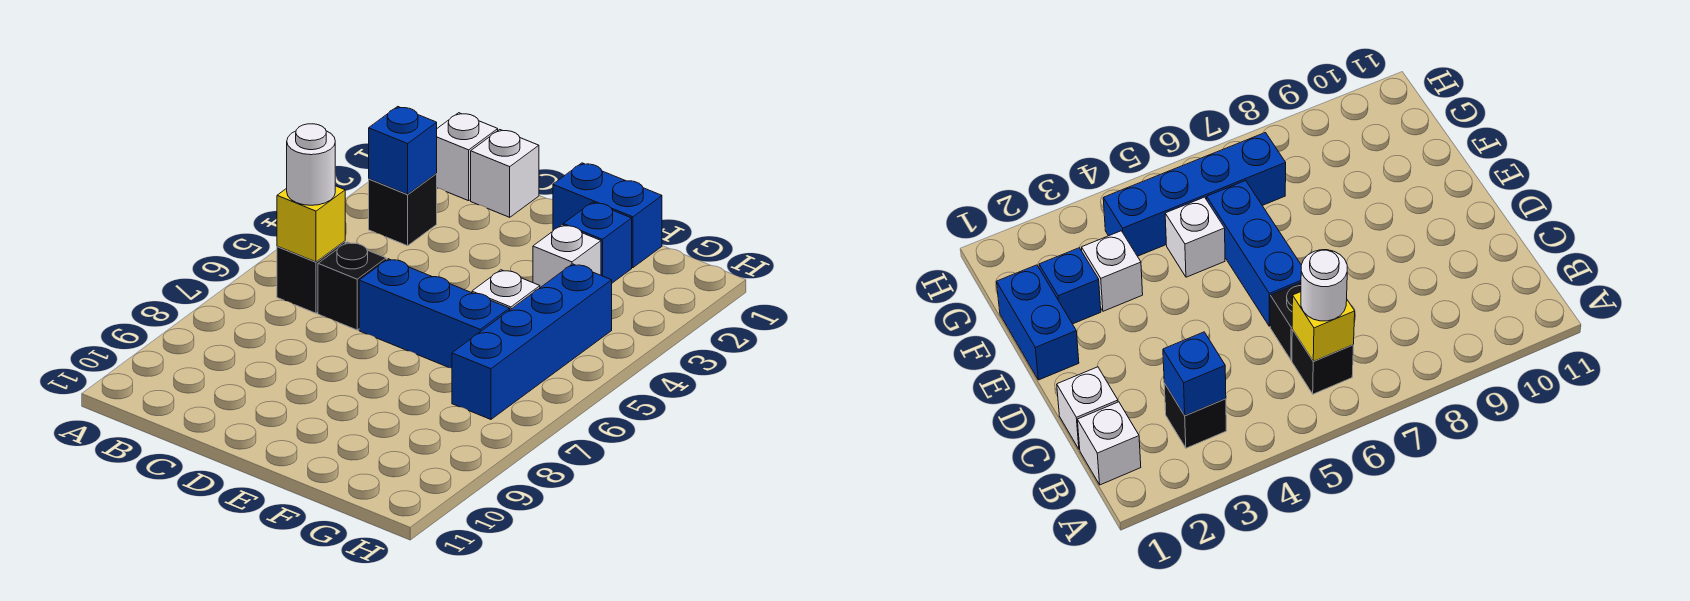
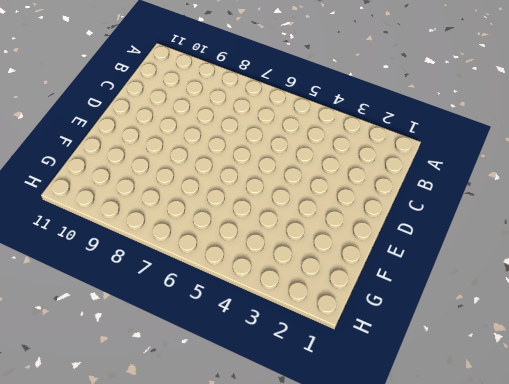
none -> white 1x1 brick [436,113,498,201]
none -> black 1x1 brick [369,174,437,246]
none -> black 1x1 brick [277,241,345,313]

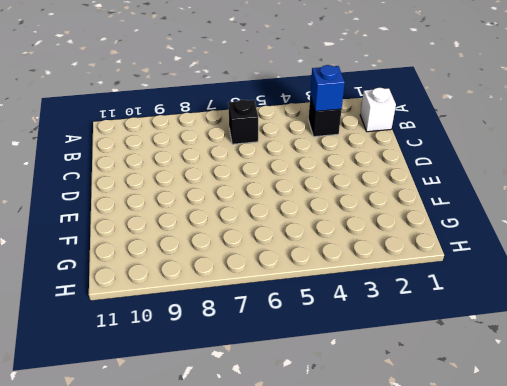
none -> white 1x1 brick [471,130,539,217]
none -> black 1x1 brick [318,242,386,330]
none -> blue 1x3 brick [359,259,510,368]

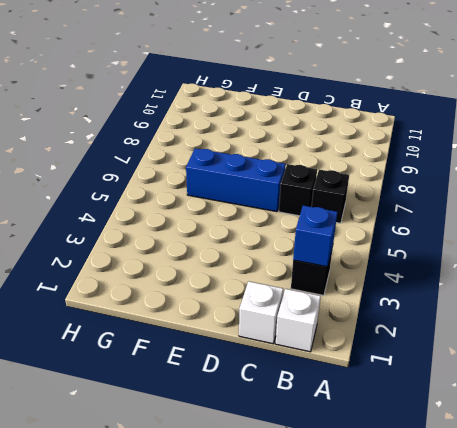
none -> blue 1x2 brick [553,163,662,268]
none -> blue 1x1 brick [563,202,632,283]
none -> white 1x1 brick [533,225,601,288]

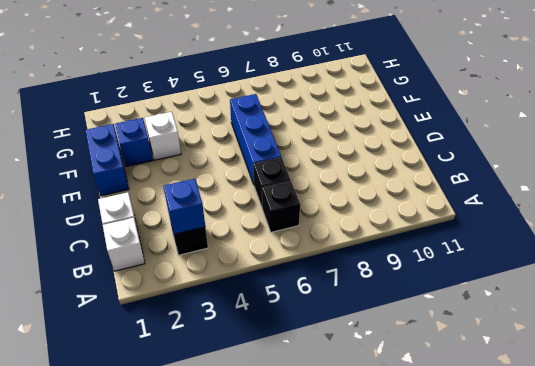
none -> white 1x1 brick [472,270,540,310]
none -> blue 1x4 brick [452,264,612,419]
none -> yellow 1x1 brick [277,186,345,262]

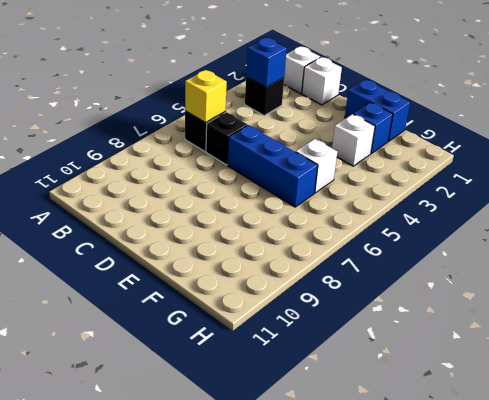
none -> blue 1x4 brick [452,264,612,419]
none -> white 1x1 round brick [287,124,335,205]

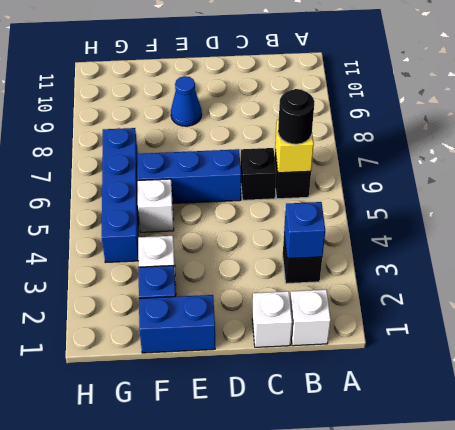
black 1x1 round brick [278,89,315,144] -> white 1x1 round brick [287,124,335,205]
blue 1x1 cone [171,76,202,126] -> none

